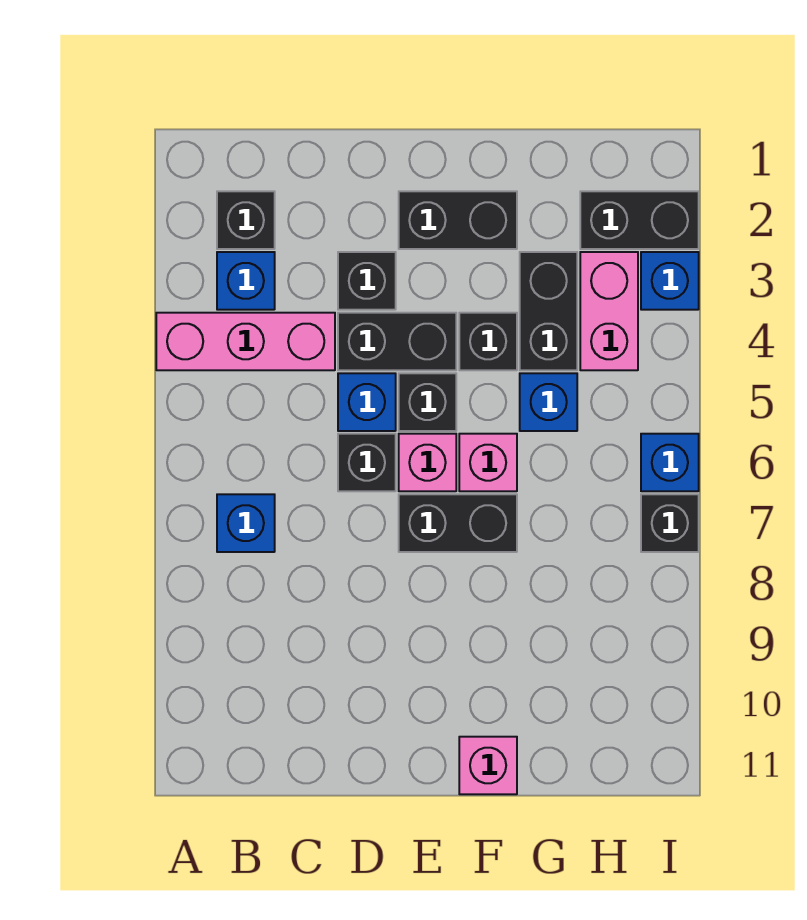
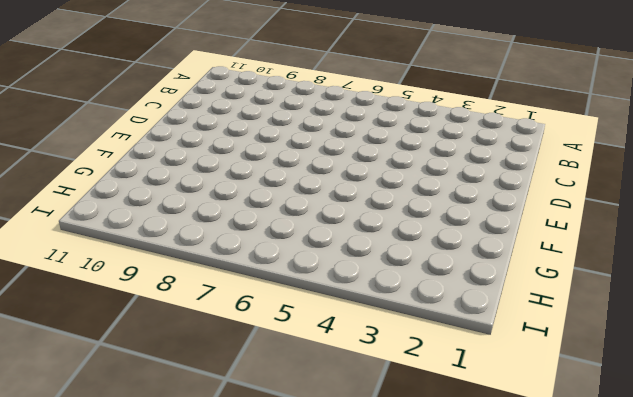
none -> pink 1x3 brick [156,313,335,370]
none -> black 1x1 brick [217,191,275,249]
none -> blue 1x1 brick [217,252,275,310]

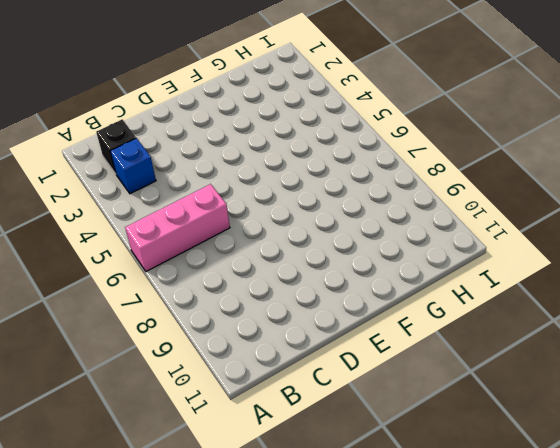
pink 1x3 brick [125,184,230,271] -> pink 1x3 brick moved to [156,313,335,370]
none -> blue 1x1 brick [217,494,275,552]
none -> black 1x1 brick [338,252,396,310]
none -> black 1x2 brick [338,313,456,370]

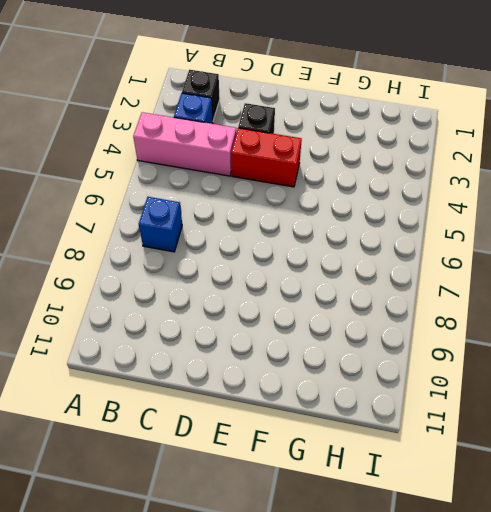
red 1x2 brick [231,128,302,187] -> black 1x2 brick [338,313,456,370]
none -> blue 1x1 brick [338,373,396,431]
none -> black 1x1 brick [338,434,396,491]
none -> black 1x2 brick [399,191,517,249]

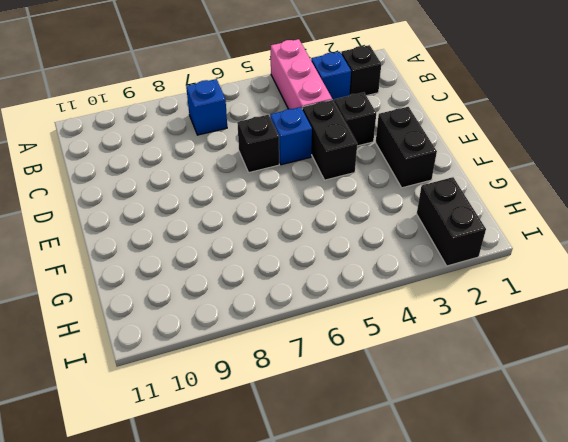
none -> black 1x1 brick [399,373,456,431]
none -> pink 1x1 brick [399,434,456,491]
none -> black 1x2 brick [399,494,517,552]

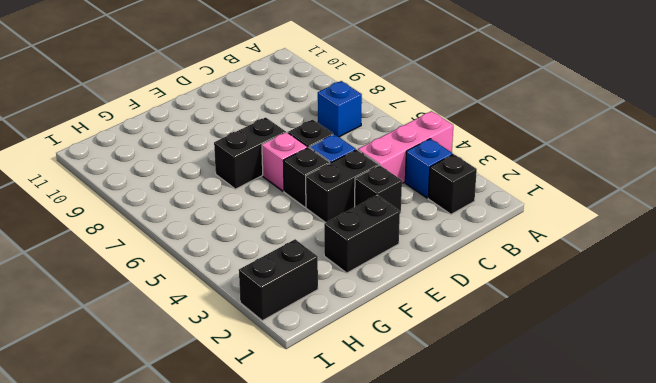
none -> black 1x1 brick [459,313,517,370]
none -> pink 1x1 brick [459,434,517,491]
none -> pink 1x1 brick [459,737,517,794]

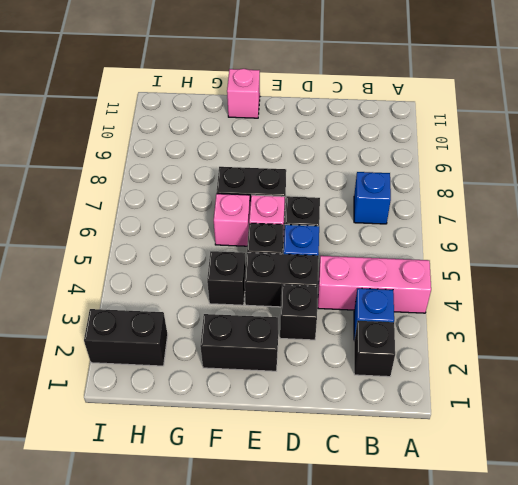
none -> black 1x2 brick [520,252,577,370]
none -> blue 1x1 brick [520,373,577,431]
none -> pink 1x2 brick [580,252,638,370]

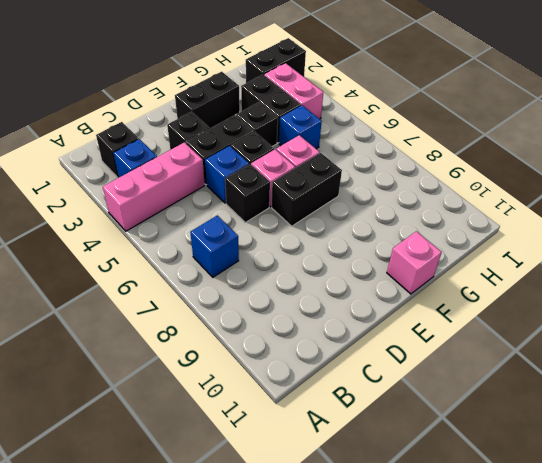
none -> blue 1x1 brick [641,252,699,310]
none -> blue 1x1 brick [641,434,699,491]
none -> black 1x1 brick [641,494,699,552]

